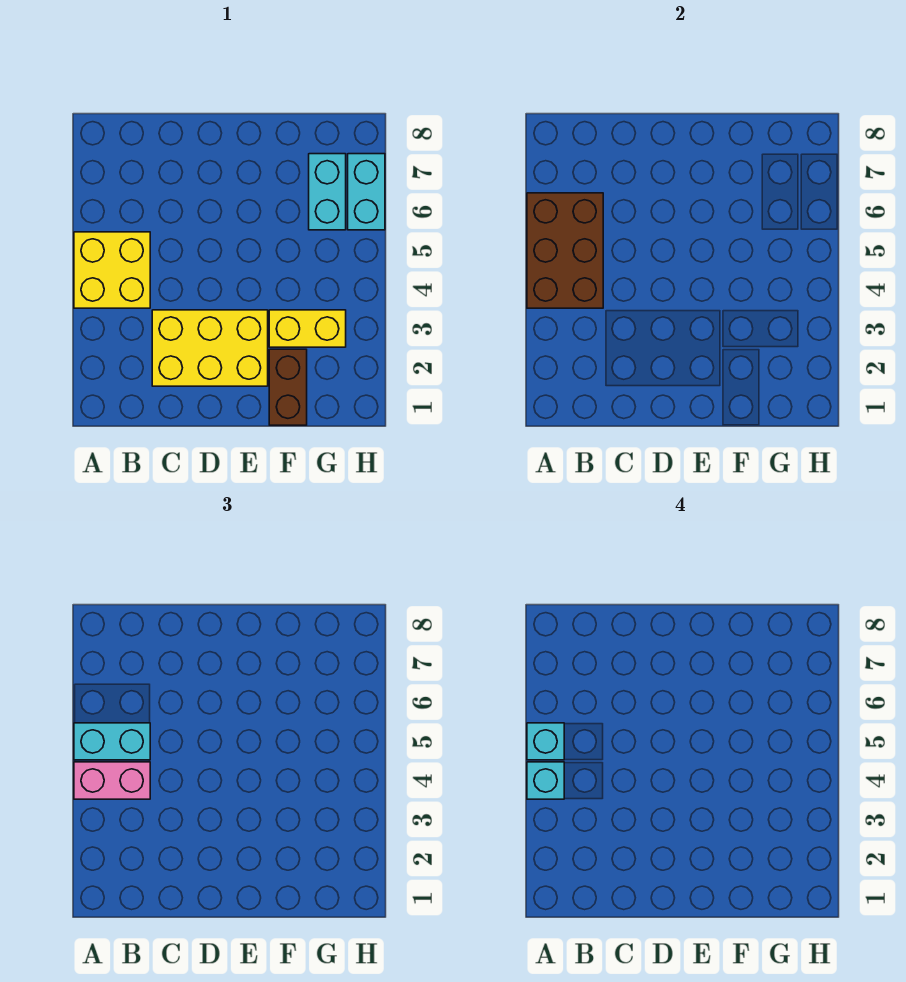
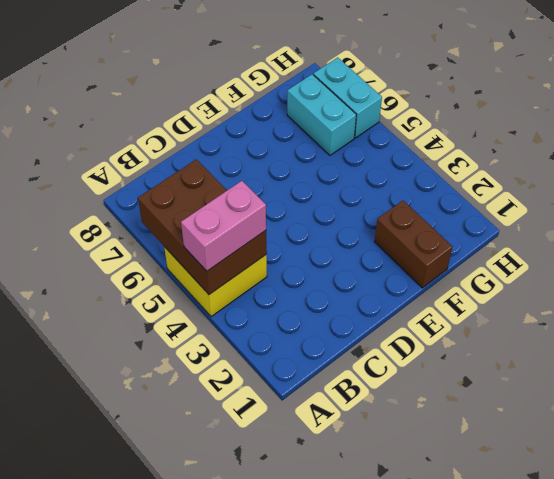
none -> yellow 2x3 brick [152,310,268,386]
none -> yellow 1x2 brick [269,310,346,347]

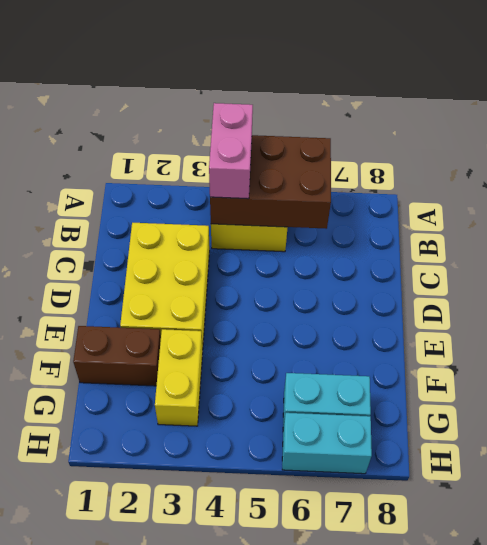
none -> cyan 1x2 brick [74,723,150,760]
none -> cyan 1x1 brick [527,762,564,799]

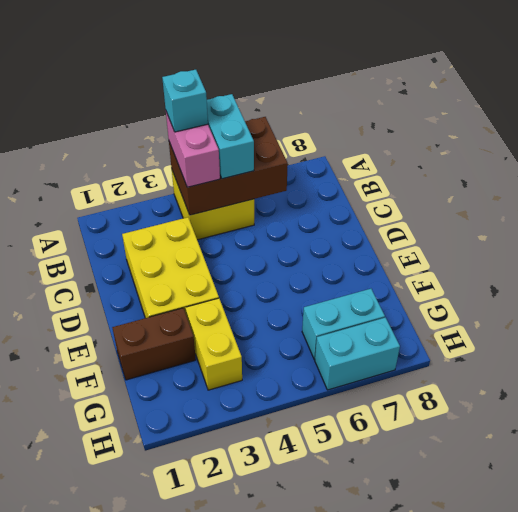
none -> cyan 1x1 brick [527,723,564,760]

